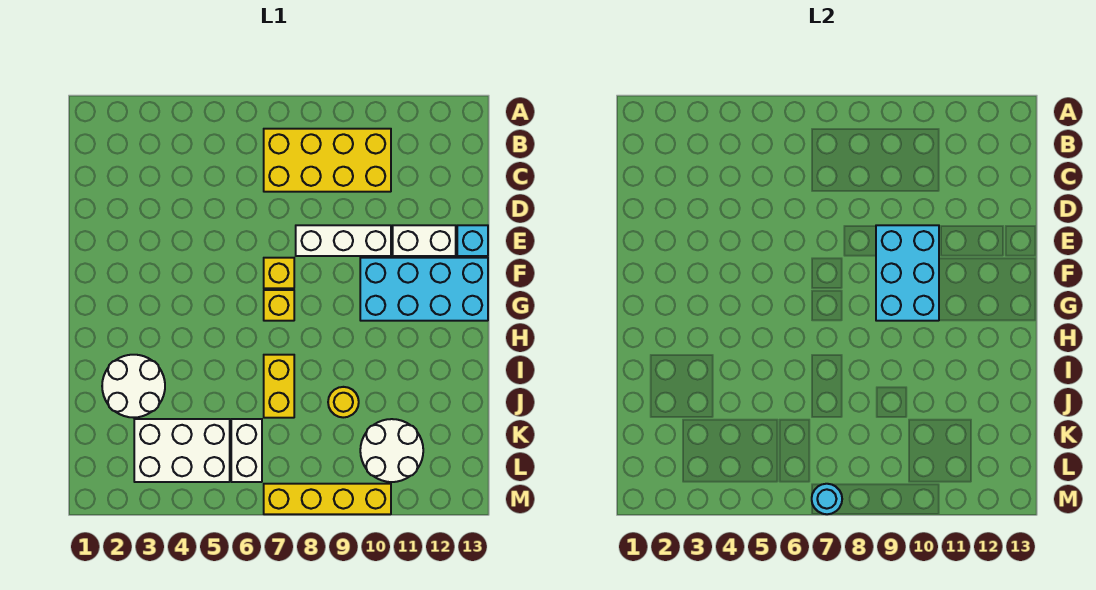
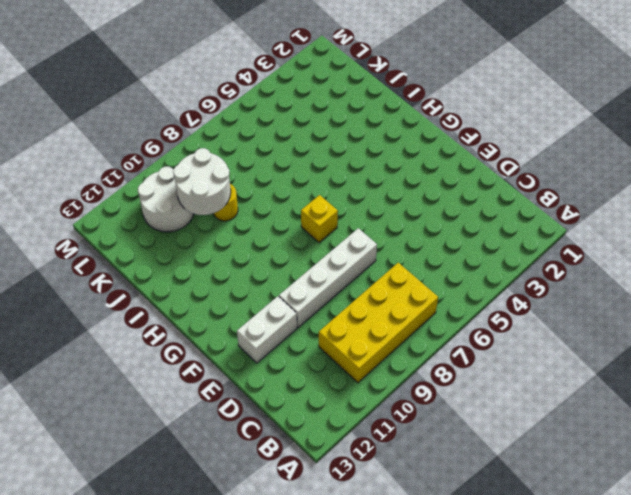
white 1x4 brick [279,228,377,328] -> white 1x3 brick [296,225,391,256]
white 2x2 round brick [173,148,231,215] -> white 2x2 round brick moved to [102,355,165,418]
none -> cyan 1x1 brick [457,225,488,256]
none -> yellow 1x1 brick [264,258,294,288]
none -> cyan 2x4 brick [360,258,488,321]

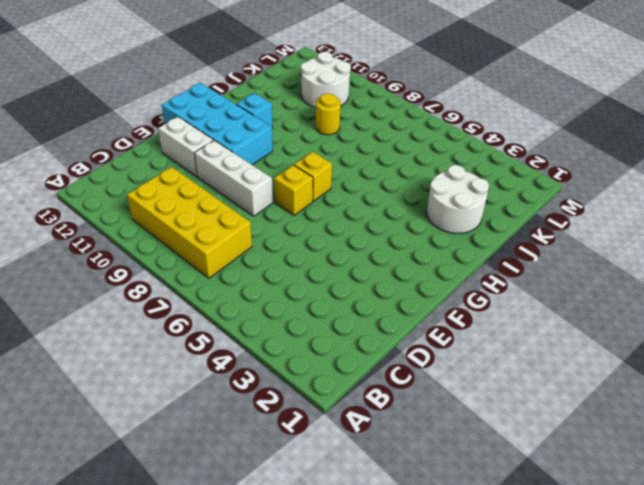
cyan 1x1 brick [237,93,273,128] -> cyan 1x1 brick moved to [457,225,488,256]
none -> yellow 1x2 brick [264,355,294,418]
none -> white 2x3 brick [134,419,230,482]
none -> white 1x2 brick [231,419,262,482]

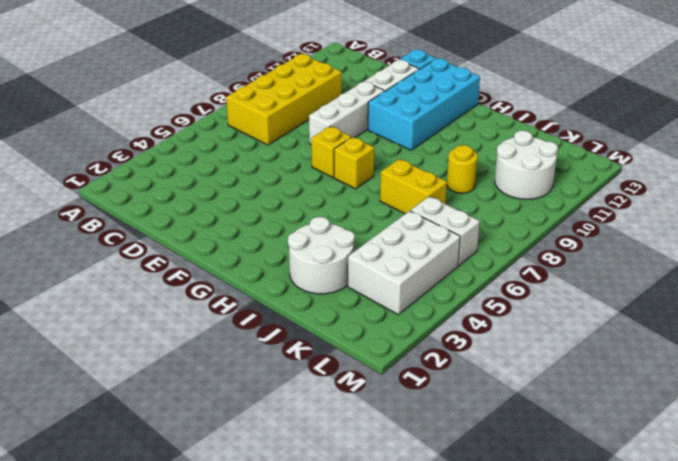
none -> yellow 1x4 brick [264,484,391,514]
none -> cyan 2x3 brick [876,225,939,321]
none -> cyan 1x1 round brick [812,484,842,514]

